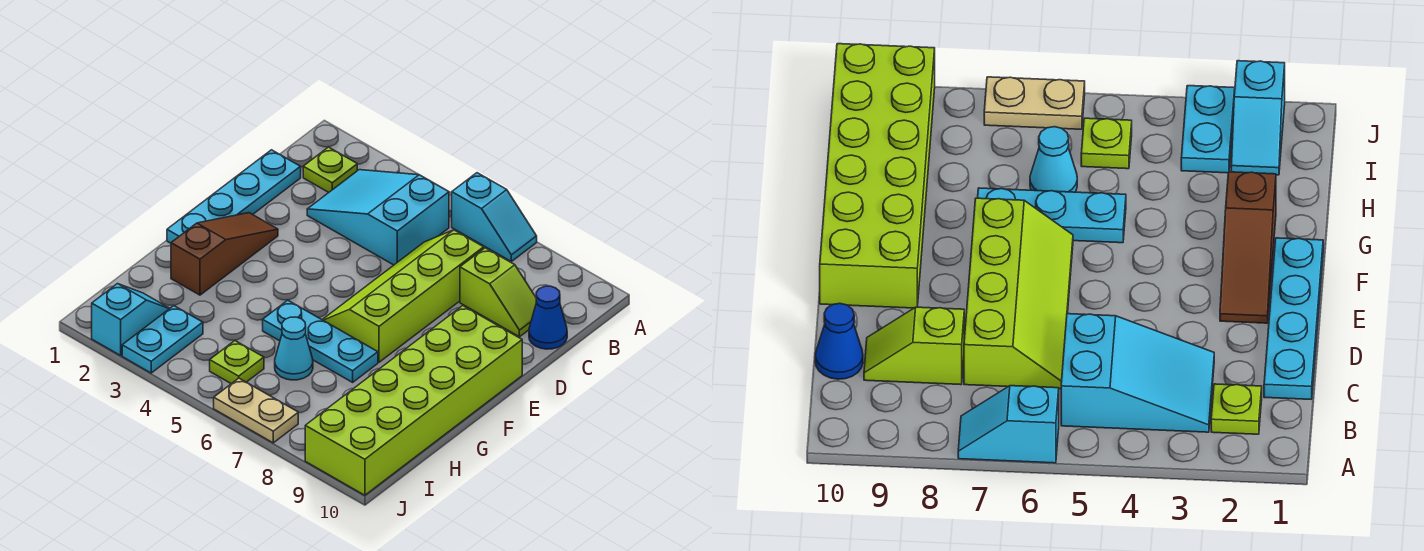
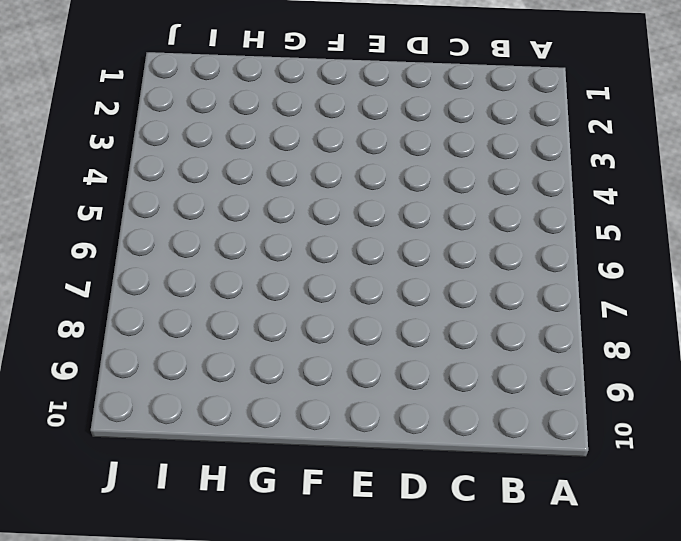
none -> cyan 1x2 slope [452,173,537,261]
none -> lime 1x1 plate [303,147,357,193]
none -> cyan 2x3 slope [307,170,449,265]

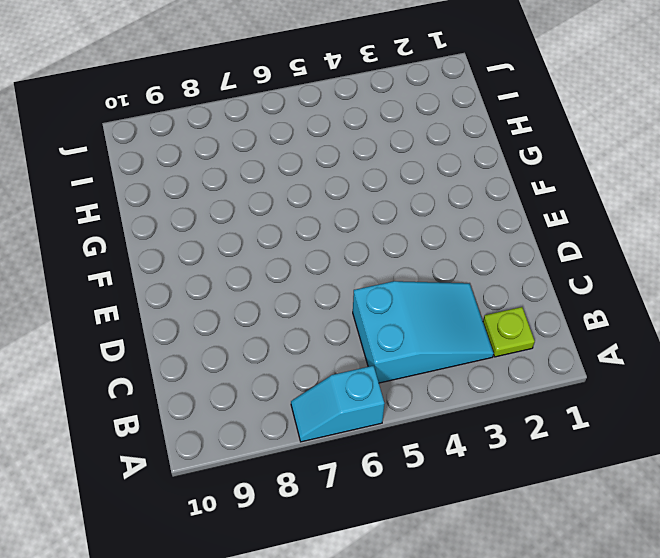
none -> cyan 1x4 plate [167,150,301,243]
none -> lime 2x4 slope [323,230,484,362]
none -> lime 1x2 slope [460,248,536,337]

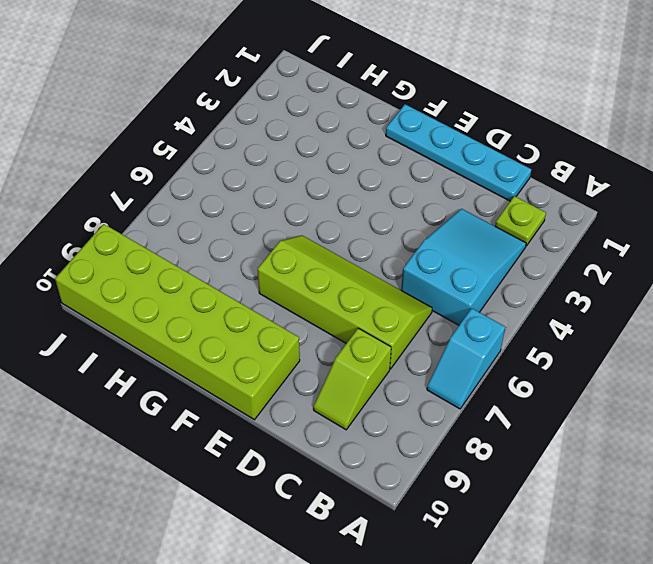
none -> blue 1x1 cone [529,286,567,349]
none -> brown 1x3 slope [171,213,278,295]
none -> cyan 1x3 plate [263,300,378,382]

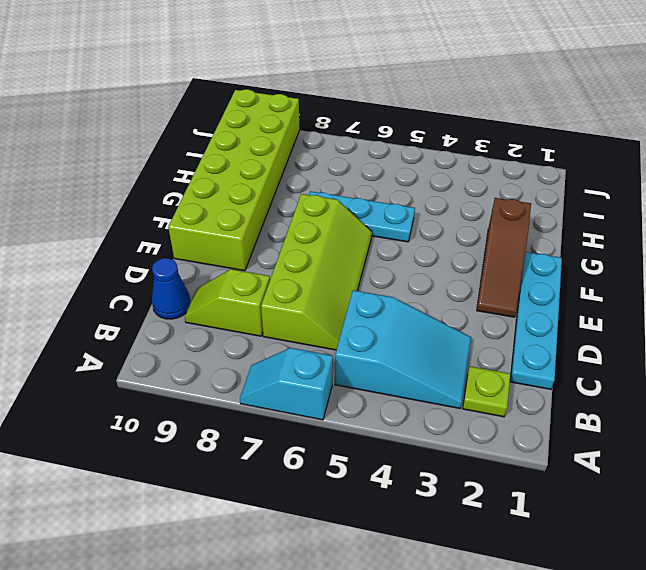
none -> cyan 1x1 cone [275,317,313,380]
none -> cyan 1x2 slope [92,284,170,355]
none -> cyan 1x2 plate [122,306,203,373]

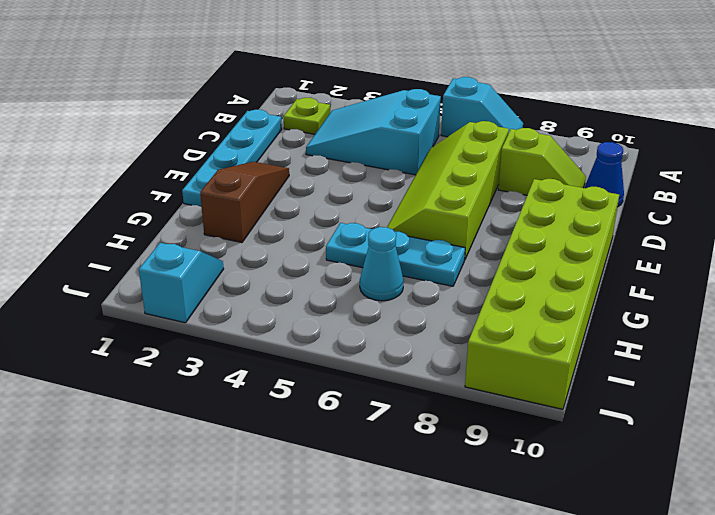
none -> cyan 1x2 plate [122,306,203,373]
none -> lime 1x1 plate [210,341,264,384]
none -> tan 1x2 plate [214,378,298,443]

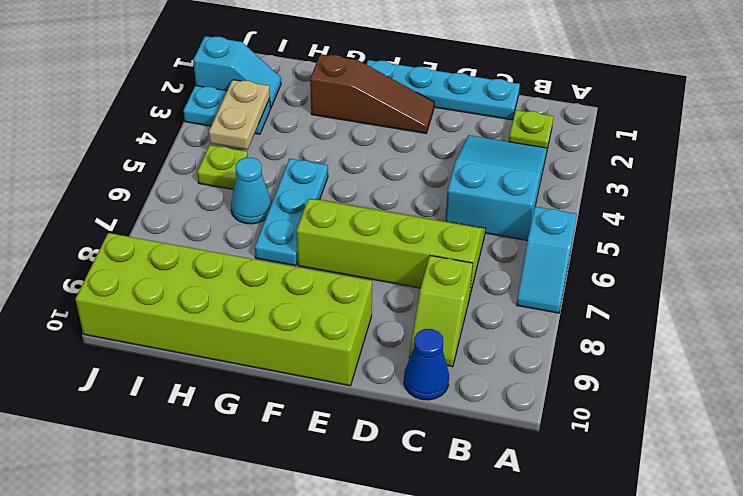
tan 1x2 plate [209,80,270,150] -> tan 1x2 plate moved to [214,378,298,443]

